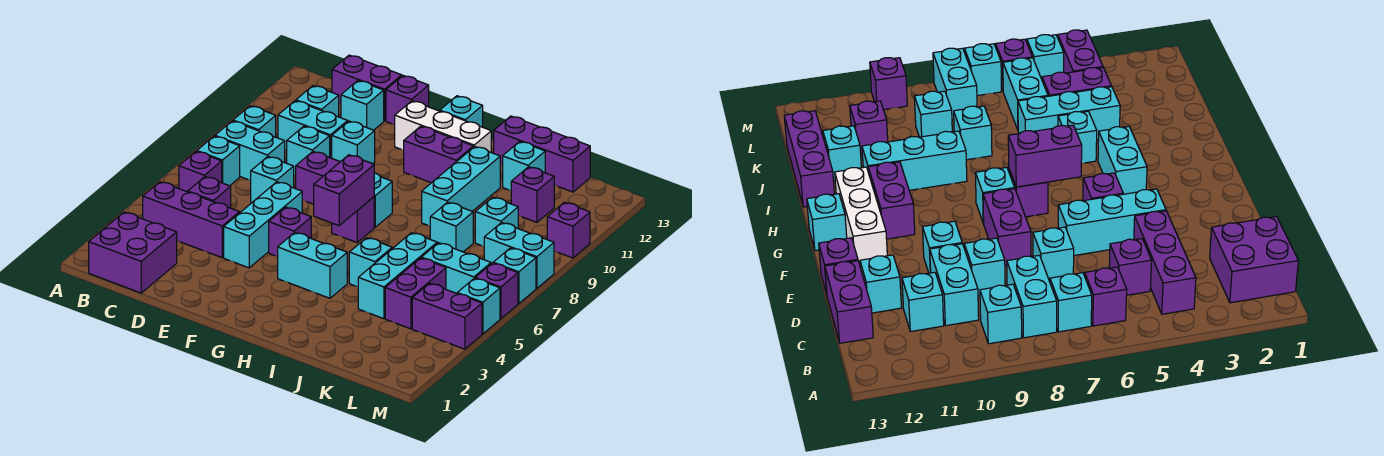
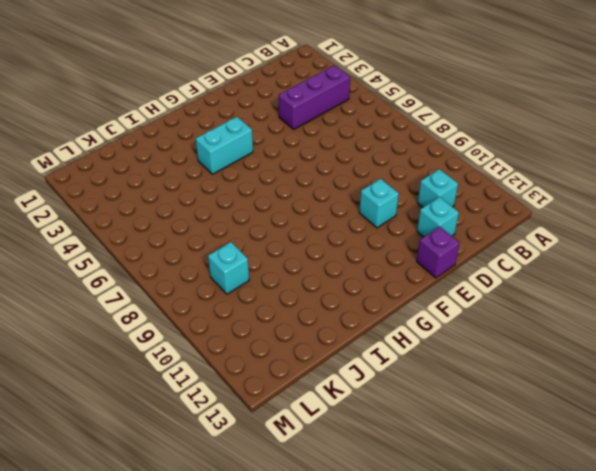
none -> purple 2x2 brick [89,212,177,293]
none -> purple 1x1 brick [179,151,222,192]
none -> cyan 1x1 brick [197,136,240,186]
none -> cyan 1x2 brick [215,121,285,180]

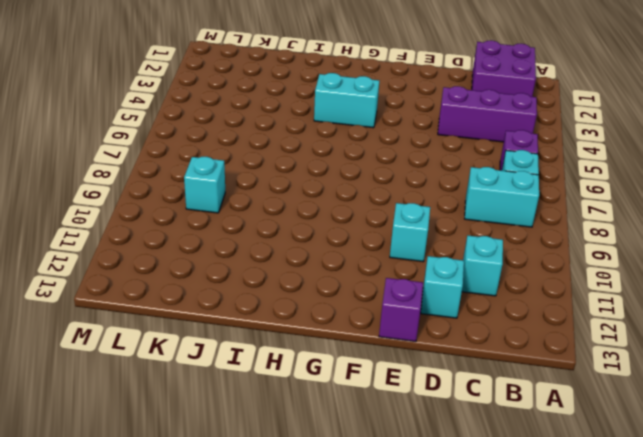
none -> cyan 1x1 brick [233,106,276,137]
none -> purple 1x1 brick [188,177,231,208]
none -> cyan 1x2 brick [278,101,348,158]
none -> purple 1x2 brick [332,55,402,121]

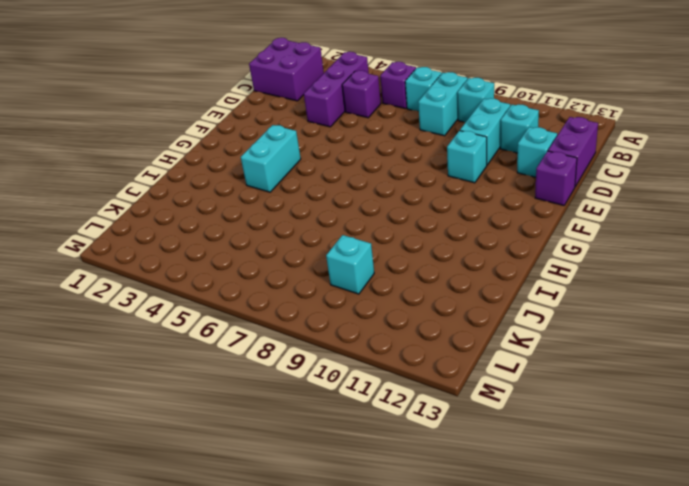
none -> cyan 1x1 brick [251,157,294,203]
none -> cyan 1x1 brick [287,126,330,175]
none -> cyan 1x3 brick [224,182,302,268]
none -> purple 1x2 brick [296,152,340,204]

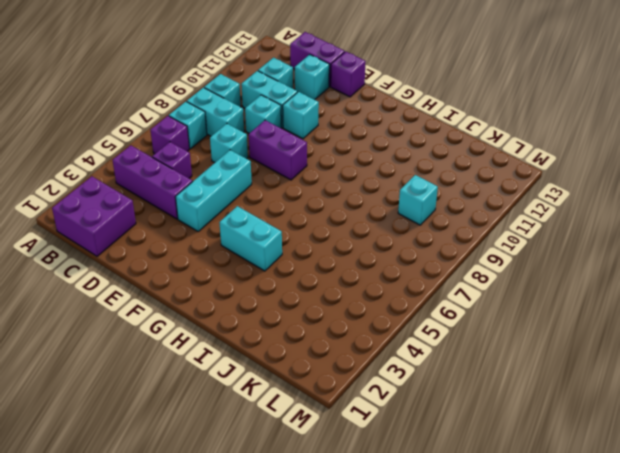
none -> purple 1x1 brick [269,207,311,256]
none -> white 1x3 brick [395,101,491,152]
none -> purple 1x1 brick [332,197,374,242]
none -> cyan 1x1 brick [374,173,392,227]

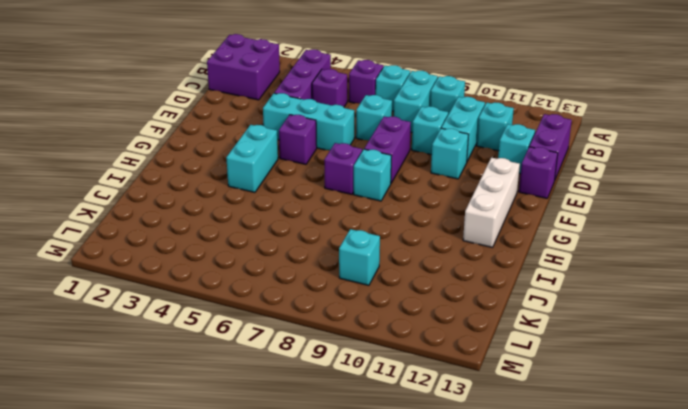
none -> purple 1x2 brick [404,126,473,183]
none -> cyan 1x1 brick [440,96,483,127]
none -> cyan 1x1 brick [349,238,392,287]
none -> cyan 1x3 brick [422,147,500,226]

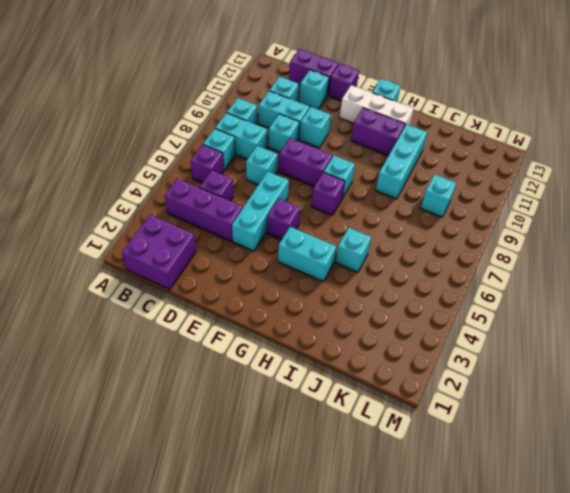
none -> purple 1x3 brick [494,116,590,192]
none -> cyan 1x3 brick [358,233,437,319]
none -> cyan 1x1 brick [430,202,473,252]
none -> cyan 1x1 brick [503,142,545,190]

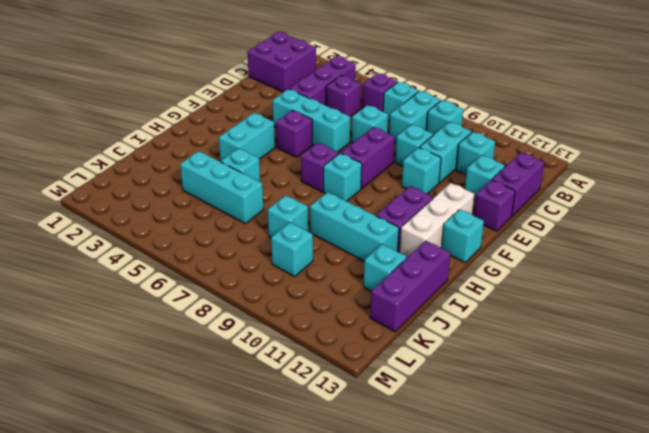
none -> purple 1x2 brick [385,258,446,329]
none -> cyan 1x2 brick [421,243,491,293]
none -> purple 1x1 brick [511,167,554,222]
none -> purple 1x2 brick [412,283,482,349]

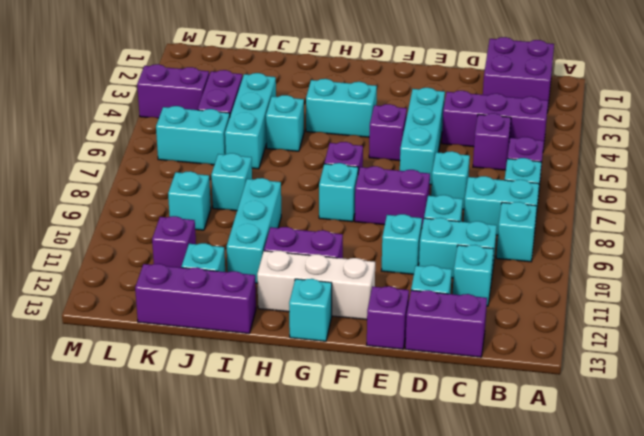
none -> cyan 1x2 brick [484,223,554,288]
none -> cyan 1x1 brick [457,278,500,334]
none -> purple 1x1 brick [475,263,518,319]
none -> cyan 1x1 brick [493,248,536,304]

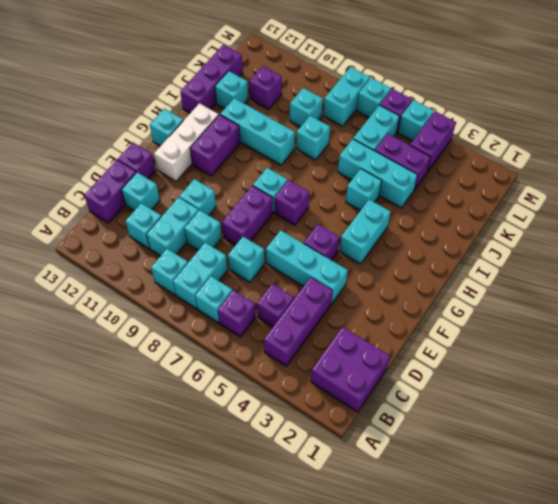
none -> purple 1x1 brick [547,202,590,258]
none -> purple 1x2 brick [314,155,374,226]

